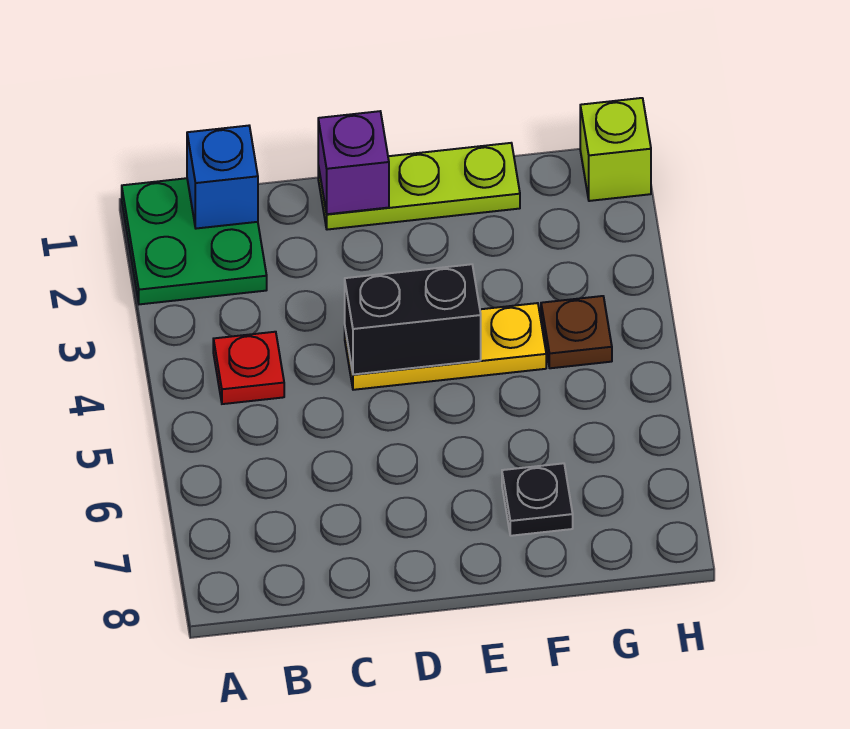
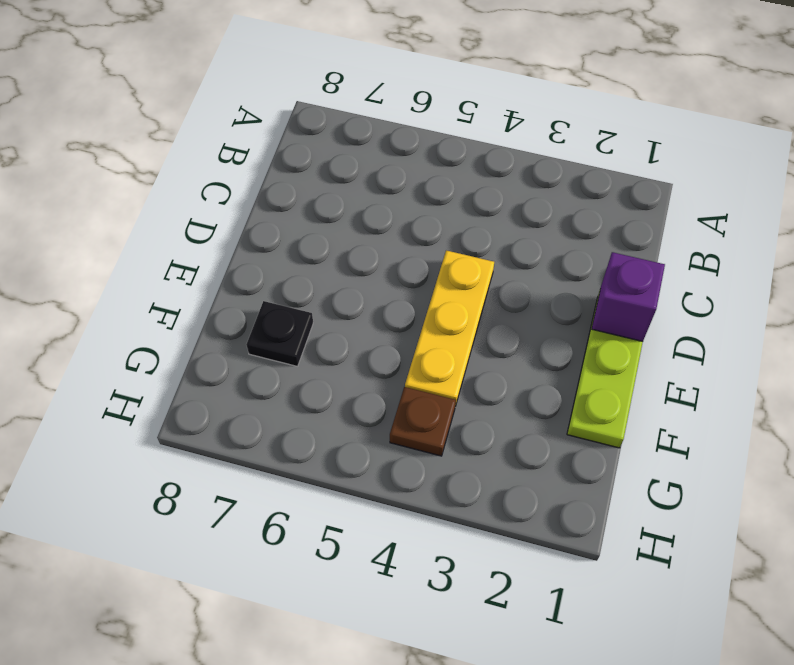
none -> green 2x2 plate [122,178,267,304]
none -> red 1x1 plate [213,332,284,404]

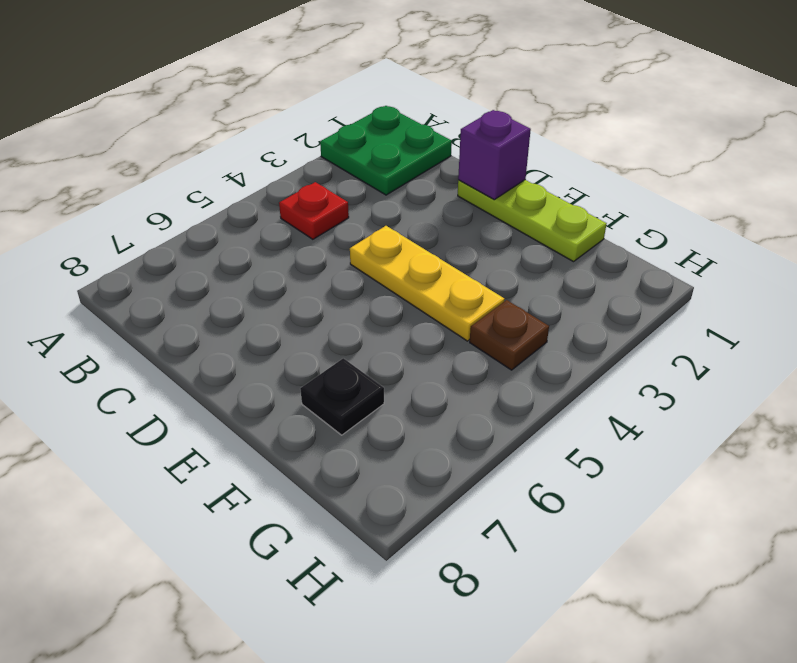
none -> lime 1x1 brick [580,98,651,201]
none -> blue 1x1 brick [187,126,258,229]

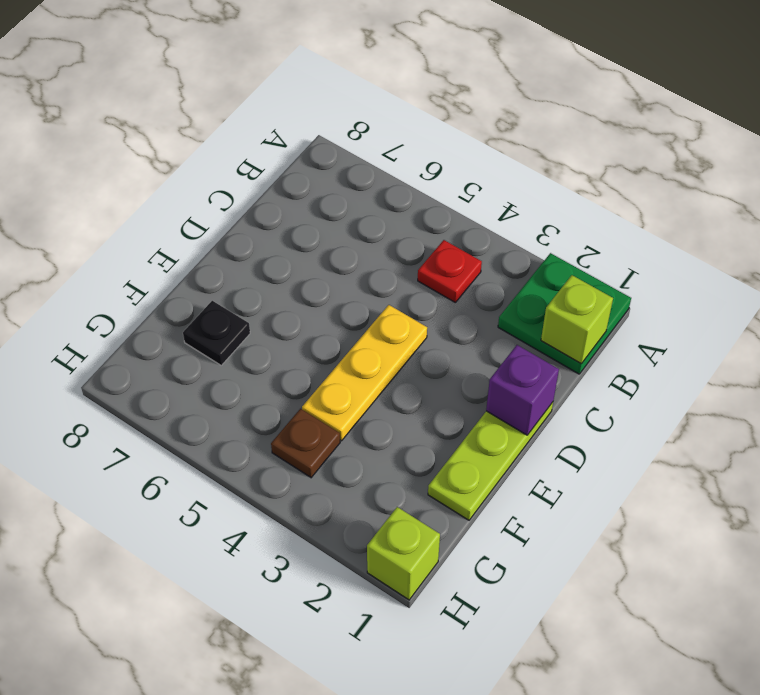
lime 1x1 brick [541,275,613,363] -> blue 1x1 brick [187,126,258,229]
none -> black 1x2 brick [345,264,481,374]

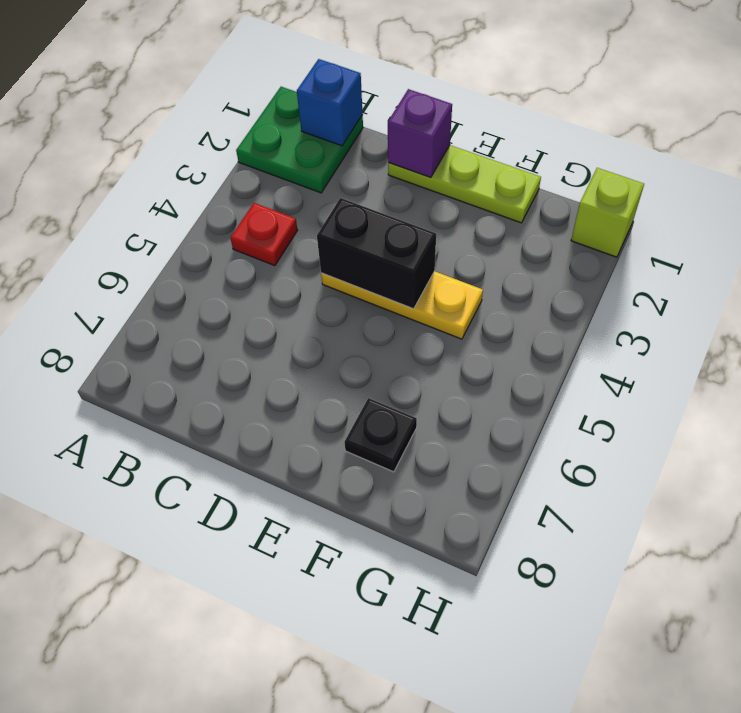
none -> brown 1x1 plate [541,296,612,368]

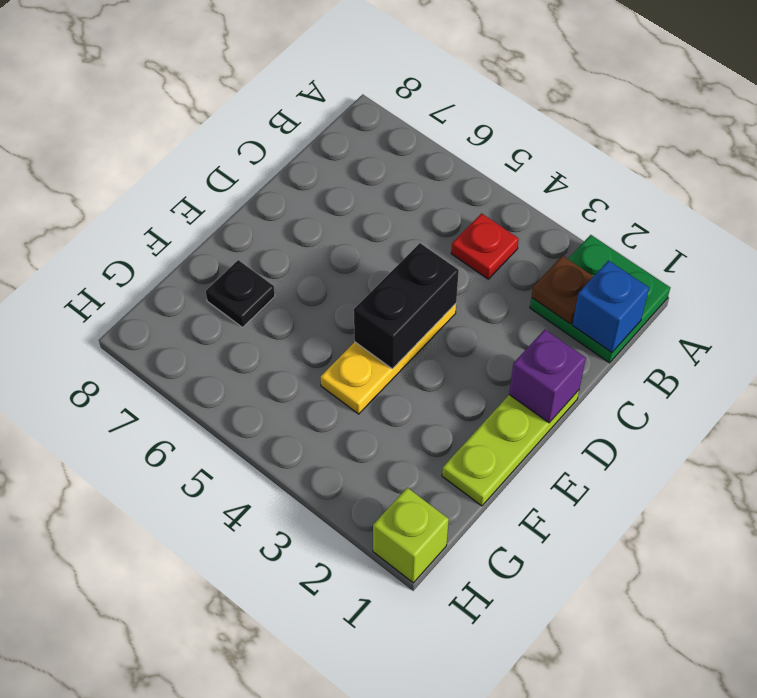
brown 1x1 plate [532,256,594,324] -> brown 1x1 plate moved to [541,296,612,368]

